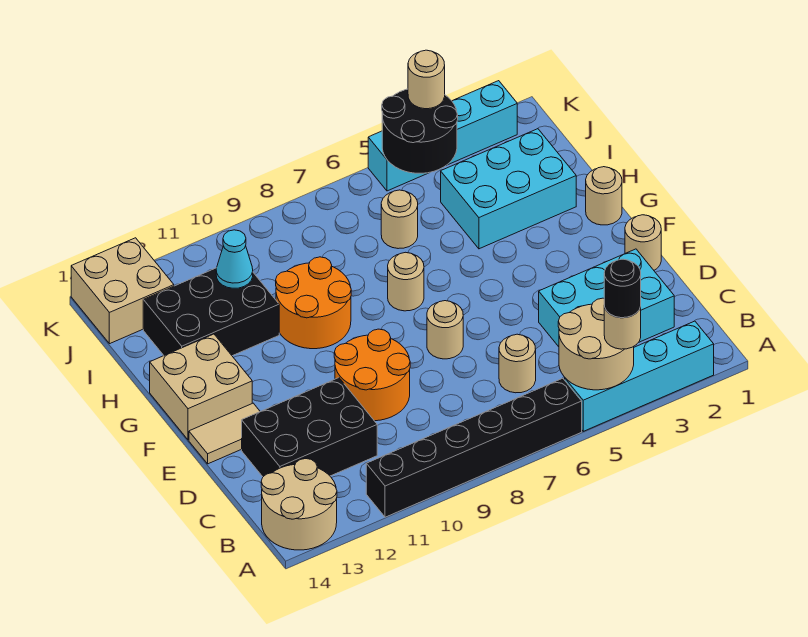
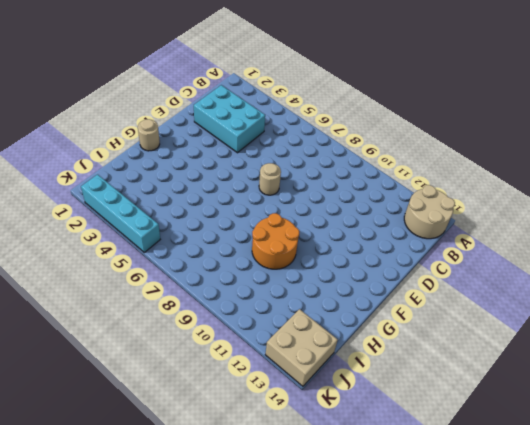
none -> cyan 1x4 brick [565,321,714,431]
none -> black 1x6 brick [366,378,582,517]
none -> tan 1x1 round brick [499,334,536,393]

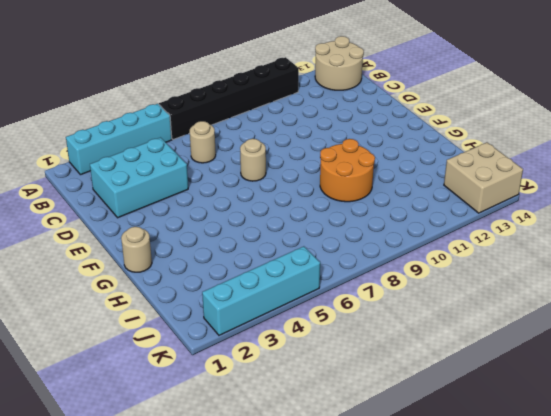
none -> black 2x3 brick [242,378,377,477]
none -> orange 2x2 round brick [334,329,410,421]
none -> tan 1x1 round brick [625,215,661,270]

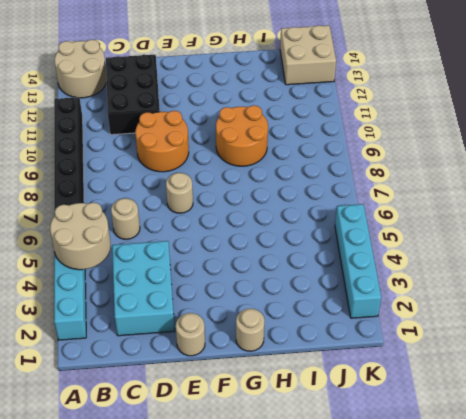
none -> tan 1x2 tile [189,403,260,464]
none -> tan 2x2 brick [150,334,252,440]
none -> tan 1x1 round brick [388,252,424,311]

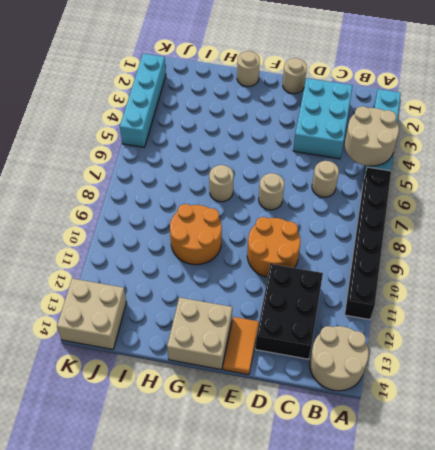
orange 1x2 tile [223,317,259,375] -> tan 1x2 tile [189,403,260,464]
none -> cyan 2x3 brick [441,129,576,249]
none -> black 2x3 brick [143,268,279,356]
none -> tan 1x1 round brick [381,190,418,249]

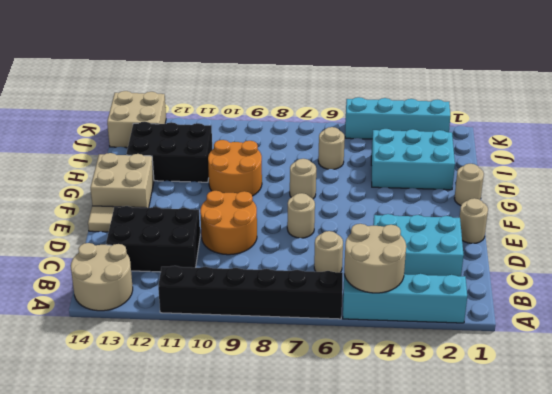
none -> cyan 1x1 cone [216,230,253,288]
none -> black 2x2 round brick [382,89,458,173]
none -> tan 1x1 round brick [604,305,641,349]

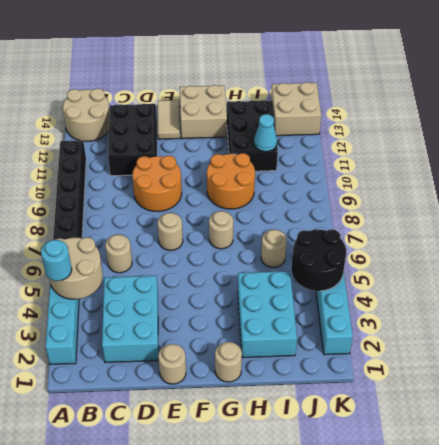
cyan 1x1 round brick [41,240,72,281] -> tan 1x1 round brick [604,305,641,349]
none -> tan 1x1 round brick [408,50,445,109]
none -> black 1x1 round brick [604,259,641,318]

